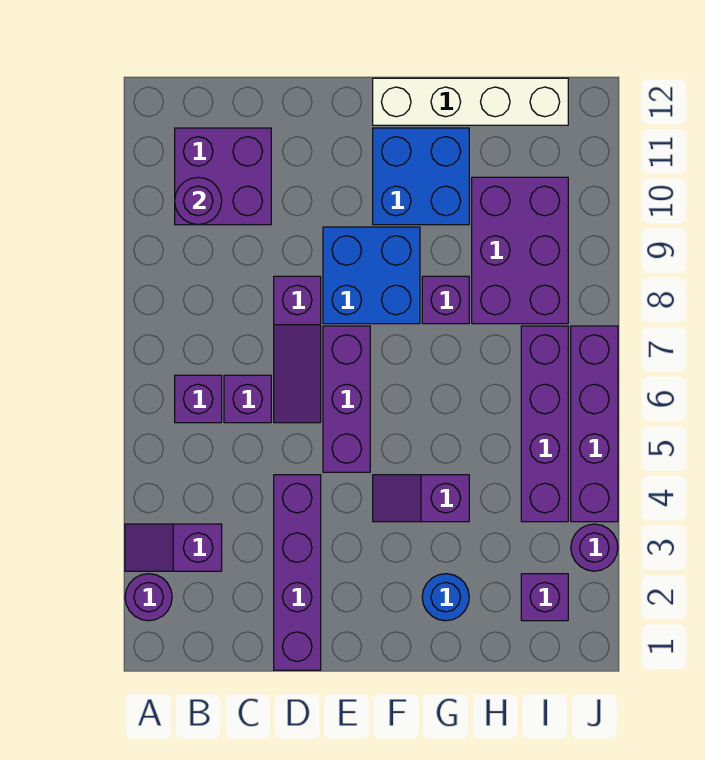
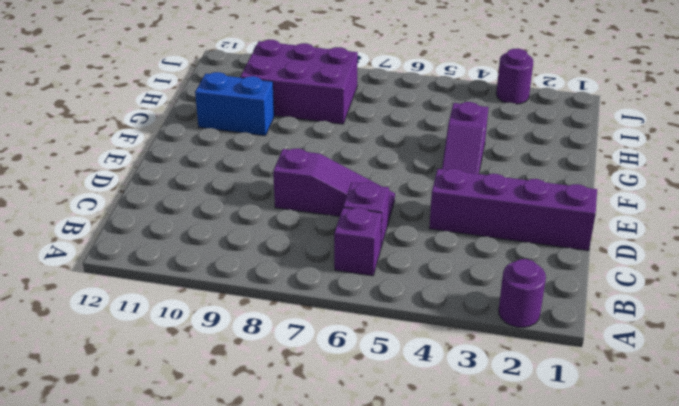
blue 1x2 brick [195,72,274,136] -> blue 2x2 brick [373,128,469,225]
none -> purple 1x2 slope [125,524,222,571]
none -> purple 2x2 brick [175,128,271,225]
none -> purple 1x3 brick [323,326,370,472]

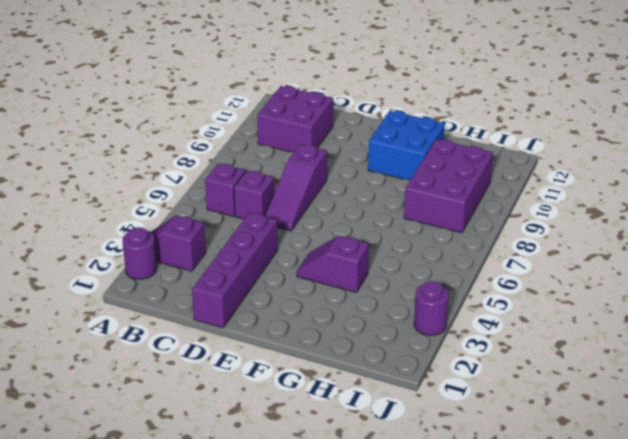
none -> purple 1x3 brick [323,326,370,472]
none -> blue 2x2 brick [323,227,420,324]
none -> white 1x4 brick [373,78,568,125]

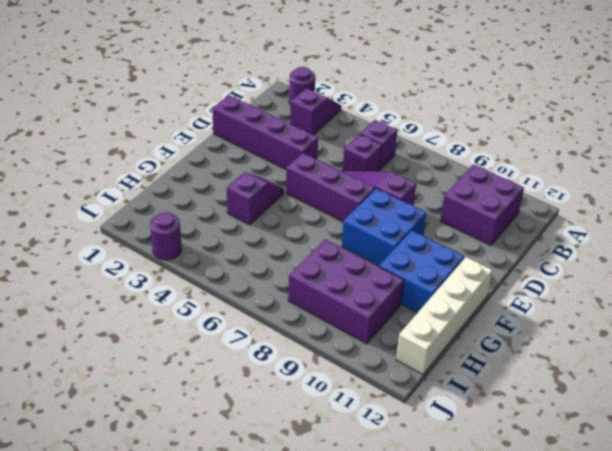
none -> blue 1x1 round brick [422,574,469,621]
none -> purple 1x1 brick [422,276,469,324]
none -> purple 1x1 brick [521,574,568,621]

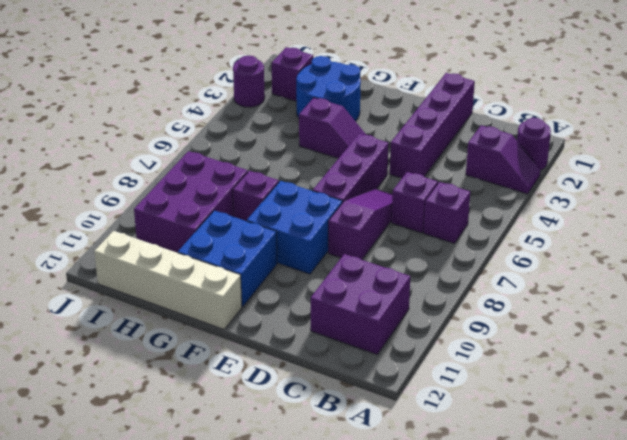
blue 2x2 round brick [296,56,361,121] -> blue 1x1 round brick [422,574,469,621]
none -> purple 1x4 brick [521,326,568,522]
none -> purple 1x4 brick [571,326,618,522]
none -> purple 1x1 round brick [175,177,222,225]

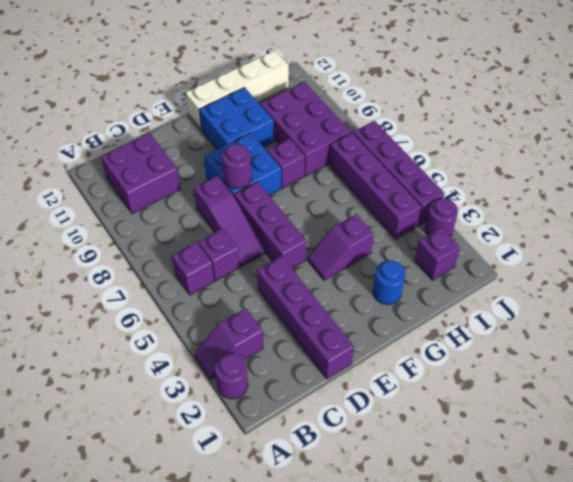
purple 1x1 round brick [222,144,251,188] -> purple 1x1 round brick moved to [175,177,222,225]

